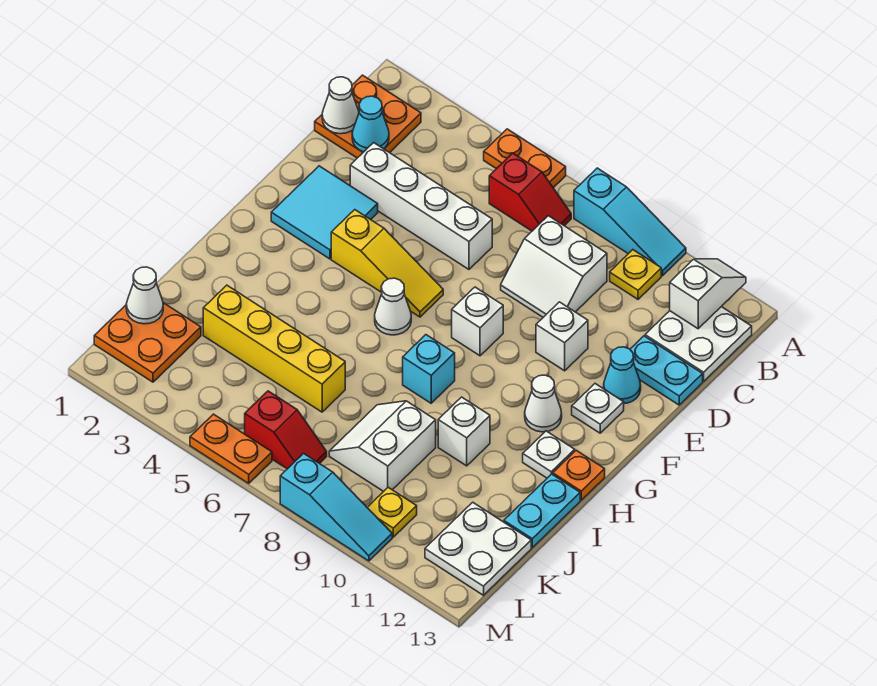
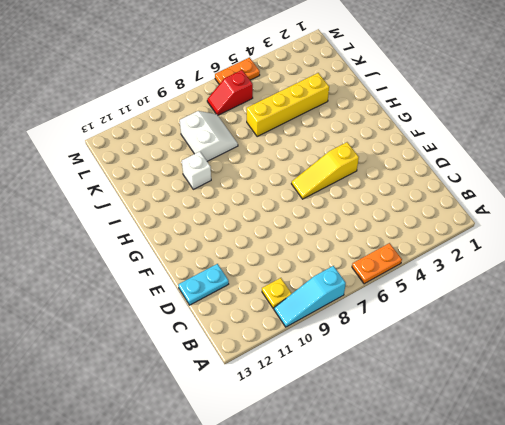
none -> orange 2x2 plate [315,75,421,158]
none -> red 1x2 slope [489,153,571,231]
none -> white 2x2 plate [645,307,752,381]
none -> white 2x2 slope [501,216,607,317]

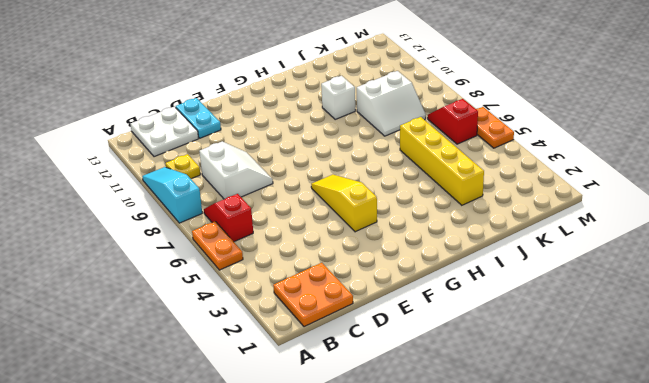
none -> white 1x4 brick [350,143,492,269]
none -> cyan 2x2 tile [271,166,378,259]
none -> white 1x1 brick [536,302,588,371]
none -> cyan 1x1 cone [604,347,641,404]

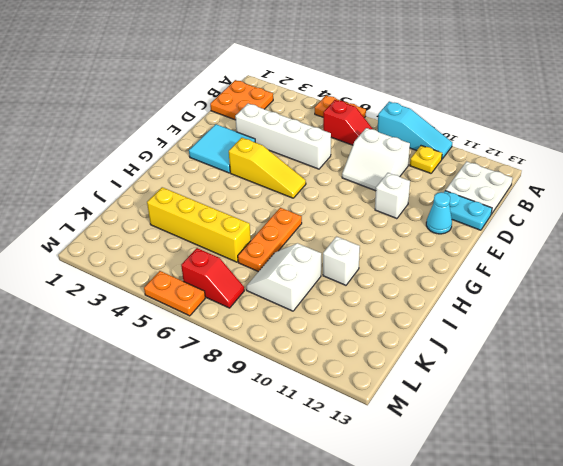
orange 1x3 plate [238,208,302,272] -> none
none -> white 1x1 brick [452,287,503,356]
none -> white 1x1 plate [572,384,624,433]
none -> white 1x1 cone [375,278,411,335]
none -> white 1x1 cone [525,375,562,432]

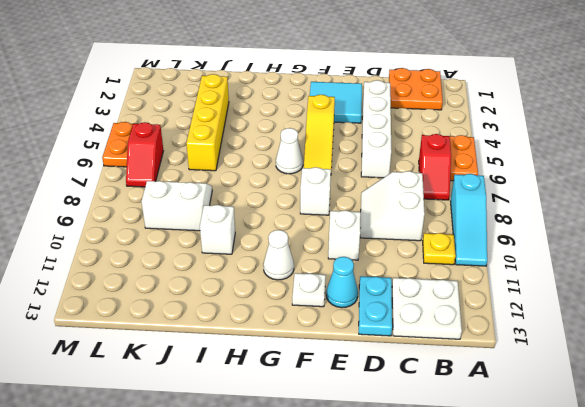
none -> cyan 1x1 brick [403,335,455,403]
none -> white 1x1 plate [523,431,575,478]
none -> orange 1x1 plate [553,450,605,500]
none -> cyan 1x2 plate [504,474,580,548]

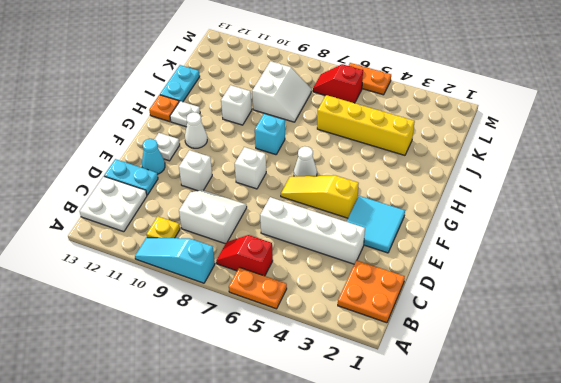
none -> orange 2x2 plate [94,303,201,382]
none -> white 2x2 plate [425,502,531,595]
none -> yellow 1x1 plate [367,487,417,537]
none -> cyan 1x3 slope [280,453,392,561]

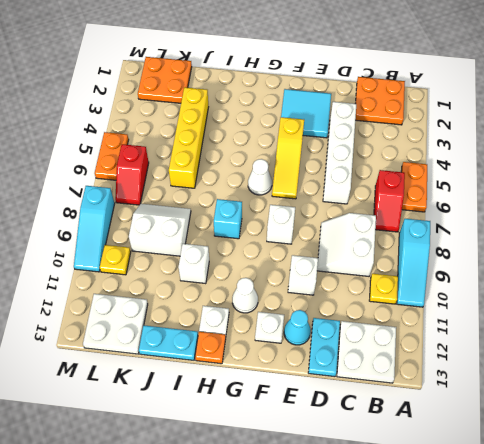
none -> white 1x2 slope [670,259,746,329]
none -> white 1x1 cone [322,77,359,134]
none -> cyan 1x1 cone [352,96,389,152]
none -> white 1x1 cone [126,267,163,324]

